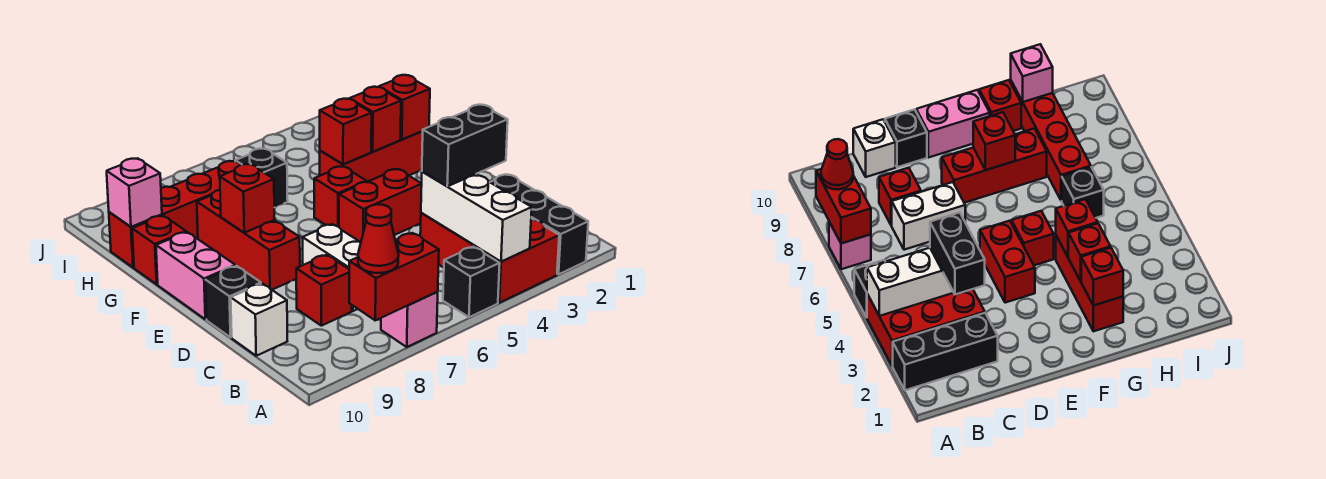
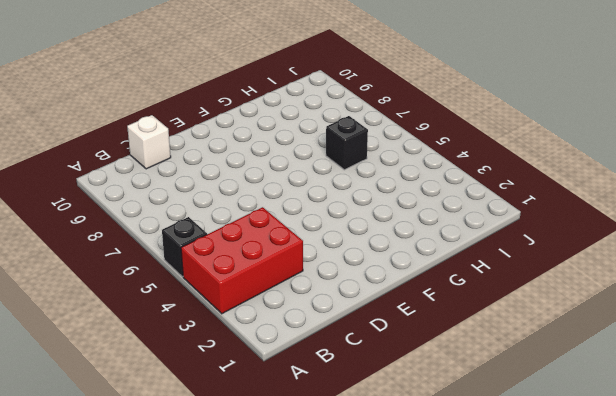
none -> black 1x3 brick [490,174,588,274]
none -> pink 1x1 brick [381,292,438,347]
none -> white 1x2 brick [302,224,361,311]

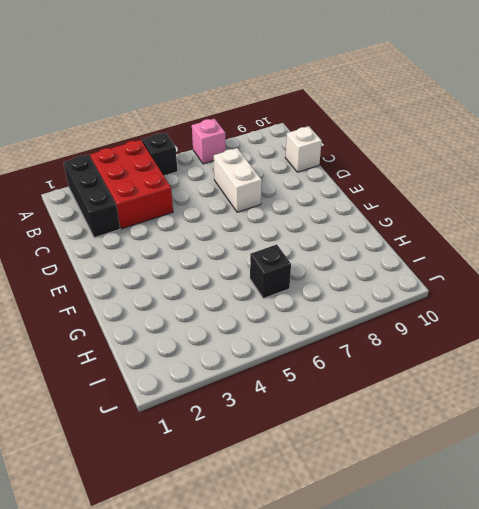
none -> red 1x1 brick [296,255,352,326]
none -> black 1x1 brick [205,266,261,337]
none -> red 1x2 brick [339,169,422,242]

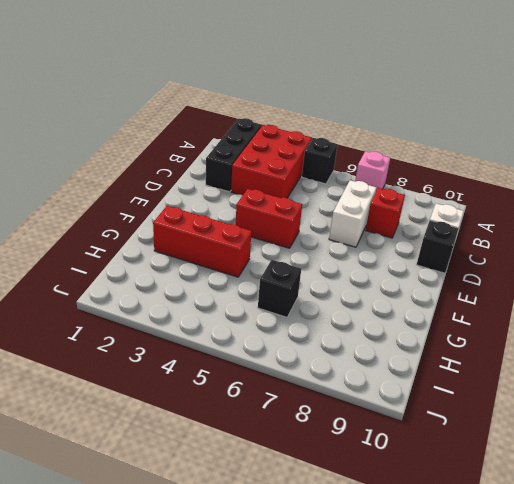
none -> red 1x3 brick [197,190,300,290]
none -> pink 1x2 brick [156,232,235,319]
none -> red 1x1 brick [314,166,367,227]

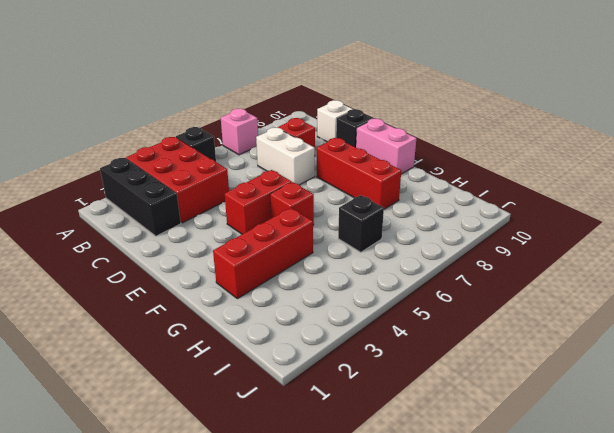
none -> red 1x1 brick [132,216,186,284]
none -> red 1x4 brick [109,161,241,267]
none -> white 1x3 brick [421,172,532,262]

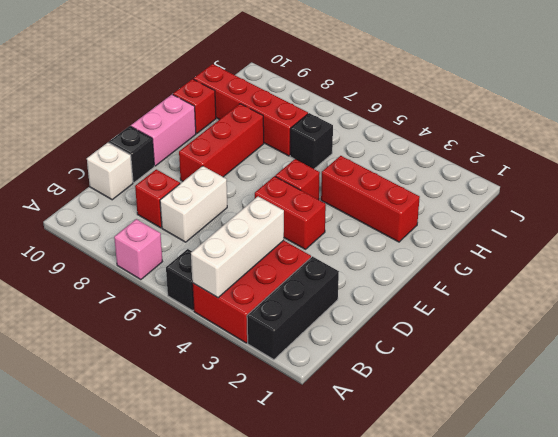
none -> red 1x2 brick [349,233,439,320]
none -> red 1x1 brick [220,164,275,233]
none -> red 1x1 brick [379,75,430,140]

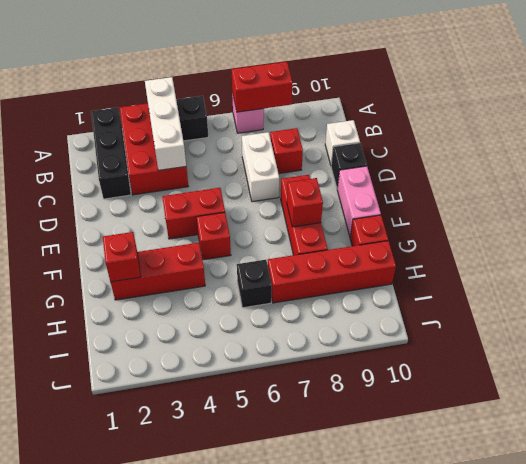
none -> red 1x1 brick [349,87,401,152]
none -> red 1x1 brick [320,99,372,164]
none -> pink 1x1 brick [107,158,162,227]

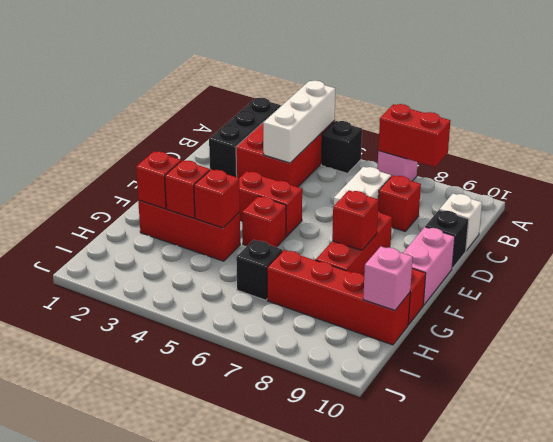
none -> red 1x1 cone [358,204,399,273]
none -> black 1x2 brick [422,105,508,186]

